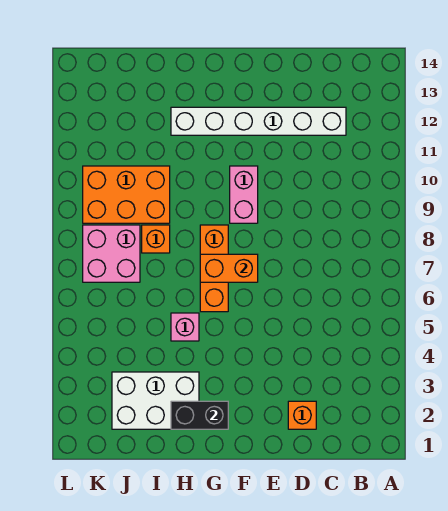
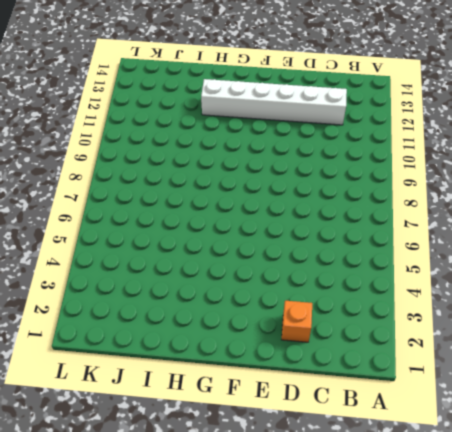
none -> pink 1x2 brick [230,166,258,223]
none -> orange 1x3 brick [200,225,228,312]

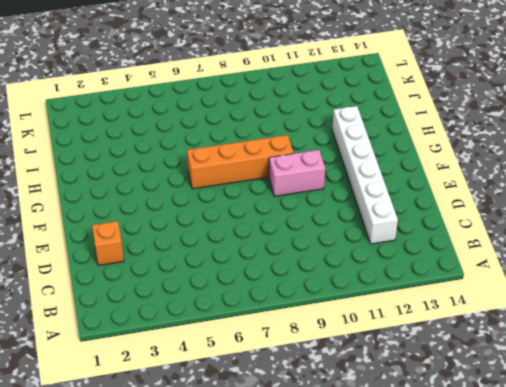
orange 1x4 brick [187,135,294,189] -> orange 1x3 brick [200,225,228,312]
none -> white 2x3 brick [112,372,199,429]
none -> pink 1x1 brick [171,313,199,341]

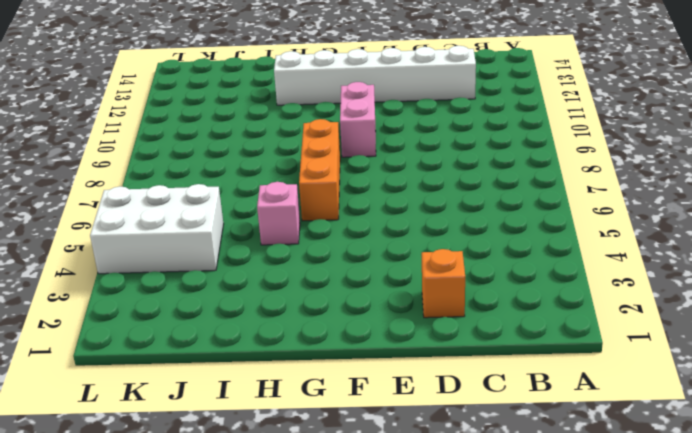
white 2x3 brick [90,184,224,274] -> white 2x3 brick moved to [112,372,199,429]
none -> orange 1x1 brick [142,225,170,253]
none -> orange 2x3 brick [83,166,170,223]

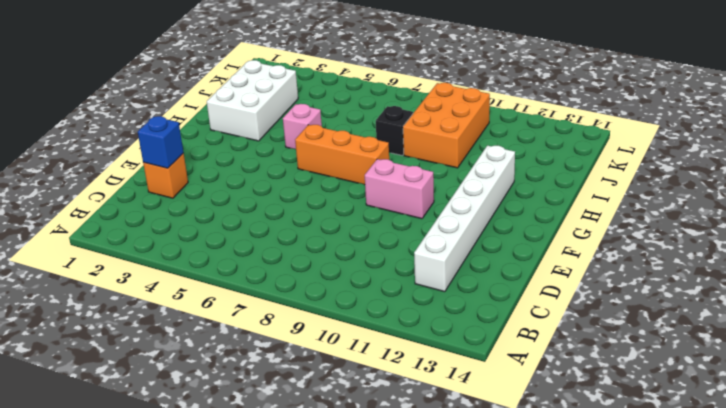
blue 1x1 brick [138,116,183,168] -> none
black 1x1 brick [376,106,413,156] -> orange 1x1 brick [142,225,170,253]
none -> pink 2x2 brick [83,225,140,282]
none -> orange 1x2 brick [200,254,258,282]

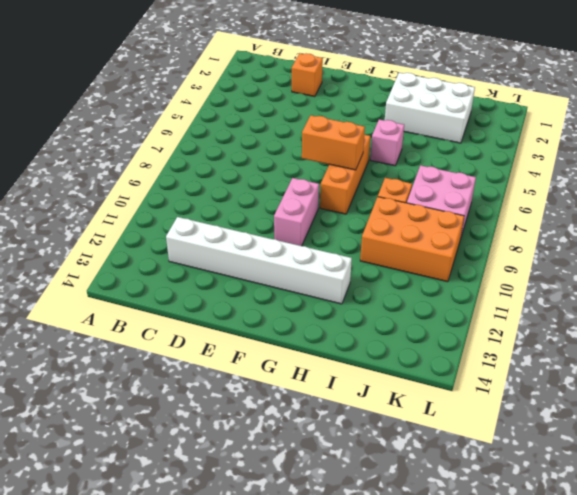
none -> black 1x2 brick [171,401,228,429]

